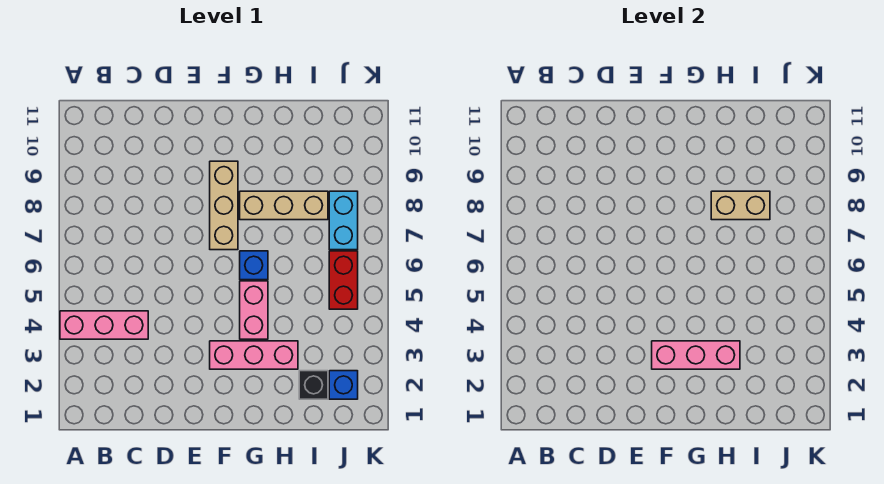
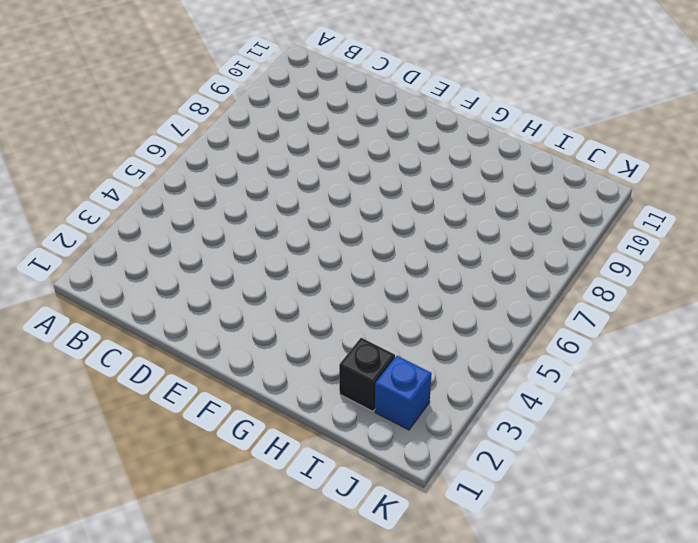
none -> pink 1x3 brick [60,311,148,339]
none -> pink 1x3 brick [210,341,298,369]
none -> tan 1x3 brick [210,161,238,250]

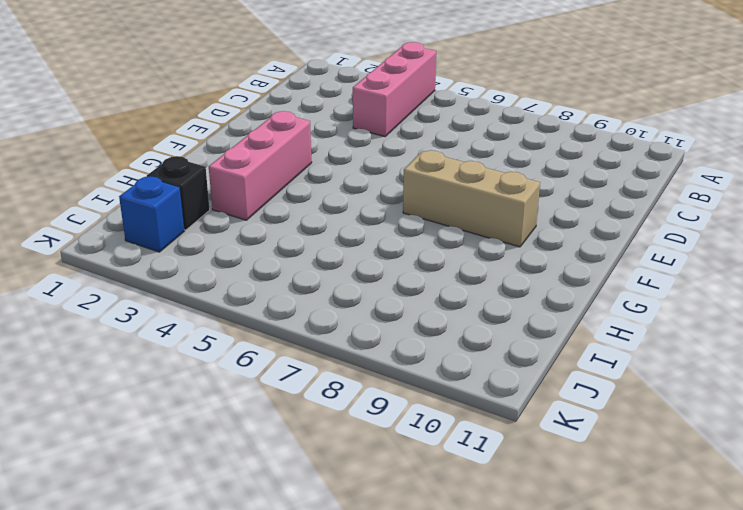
none -> pink 1x2 brick [240,281,268,339]
none -> blue 1x1 brick [240,251,268,280]
none -> tan 1x3 brick [240,191,328,220]

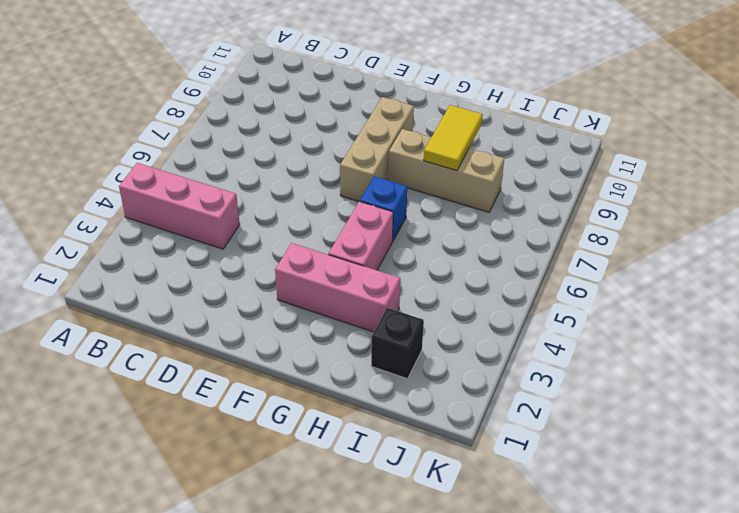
yellow 1x2 tile [424,105,483,171] -> tan 1x2 brick [711,191,770,220]
none -> blue 1x1 brick [329,371,358,399]
none -> red 1x2 brick [329,251,358,309]
none -> cyan 1x2 brick [329,191,358,250]

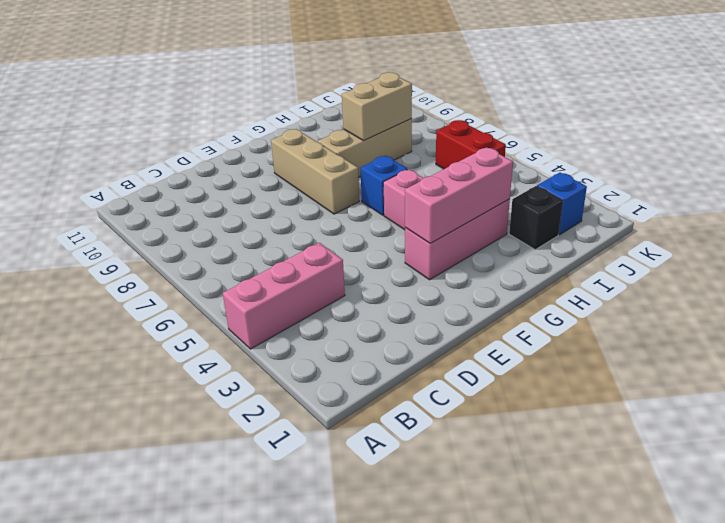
none -> cyan 1x2 brick [329,191,358,250]

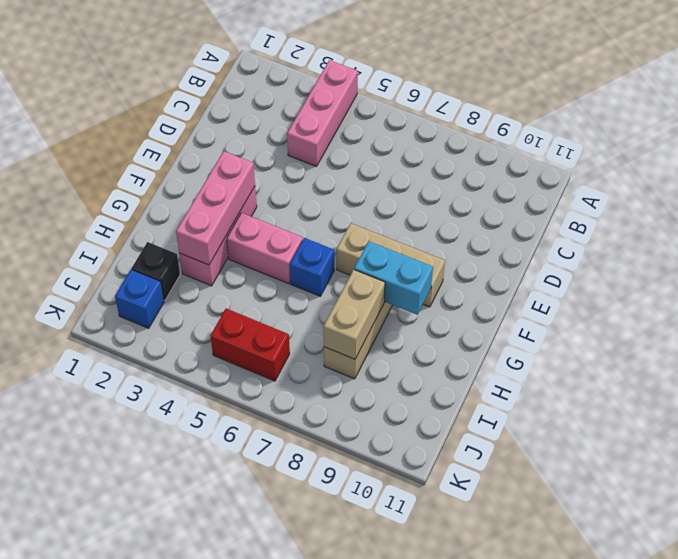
cyan 1x2 brick [354,241,433,315] -> cyan 1x2 brick moved to [329,191,358,250]

